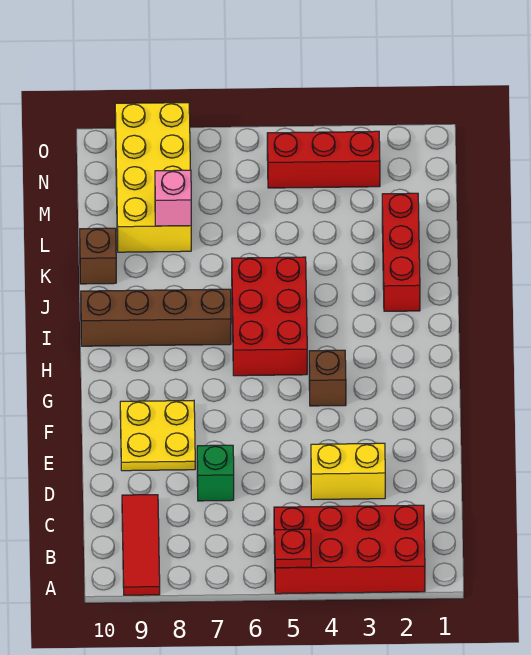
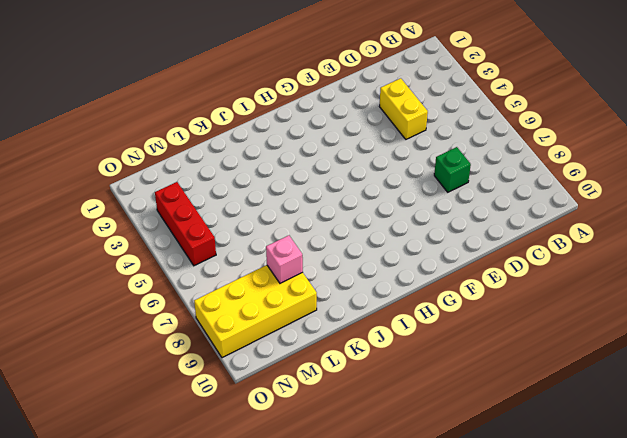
none -> red 2x4 brick [274,505,425,594]
none -> red 1x3 tile [122,495,160,595]
none -> yellow 2x2 plate [120,401,195,471]

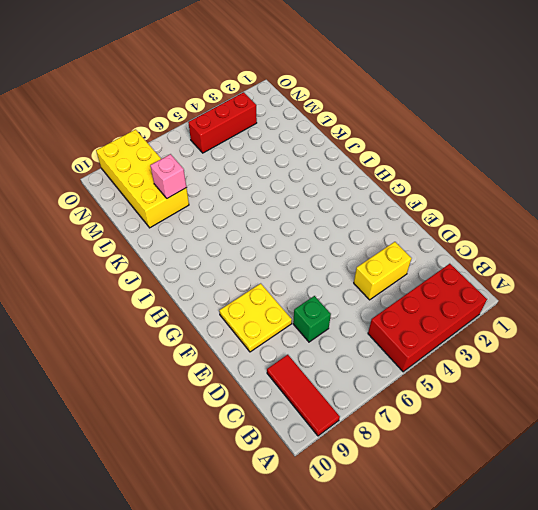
none -> brown 1x1 brick [309,350,346,406]
none -> red 2x3 brick [232,257,307,376]
none -> brown 1x4 brick [81,289,231,346]

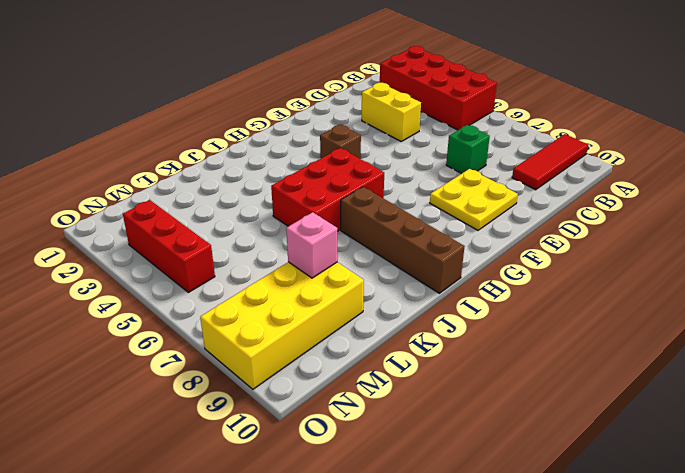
none -> red 1x3 brick [382,193,420,311]
none -> brown 1x1 brick [80,228,116,284]
none -> red 1x1 plate [275,529,311,568]

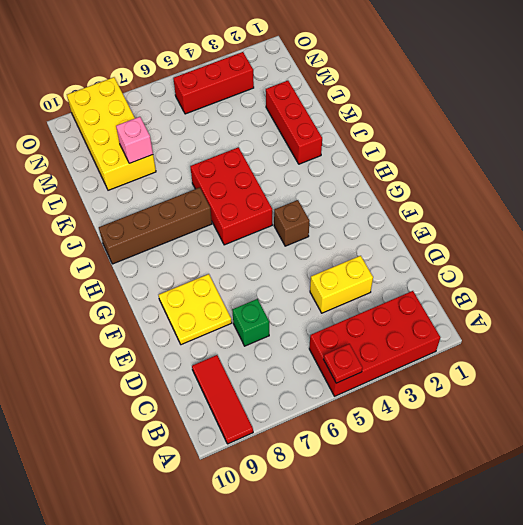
none -> brown 1x1 brick [80,228,116,284]

